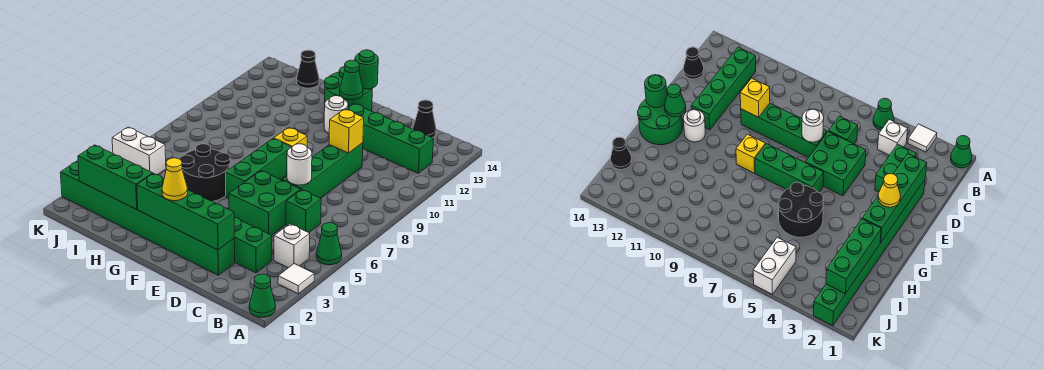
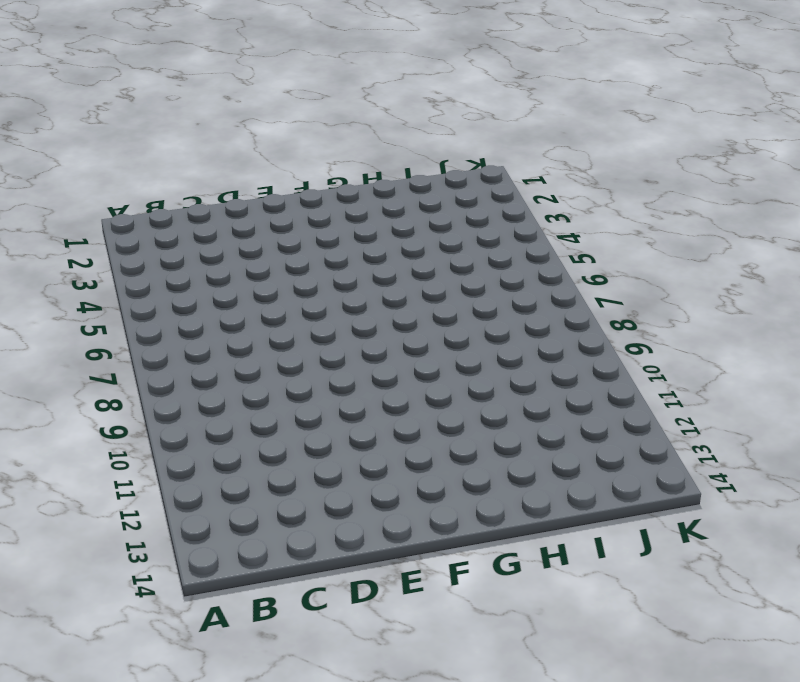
none -> green 1x1 cone [249,274,275,317]
none -> white 1x1 tile [278,264,314,294]
none -> green 1x1 cone [316,223,342,265]

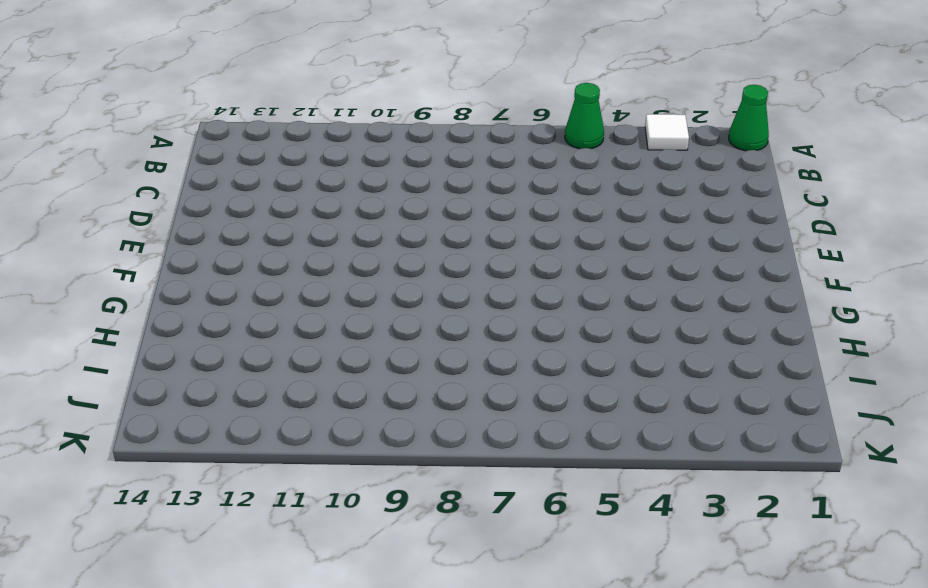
none -> white 1x1 brick [274,224,310,268]
none -> green 1x4 brick [346,104,434,173]
none -> green 1x2 brick [234,218,272,273]

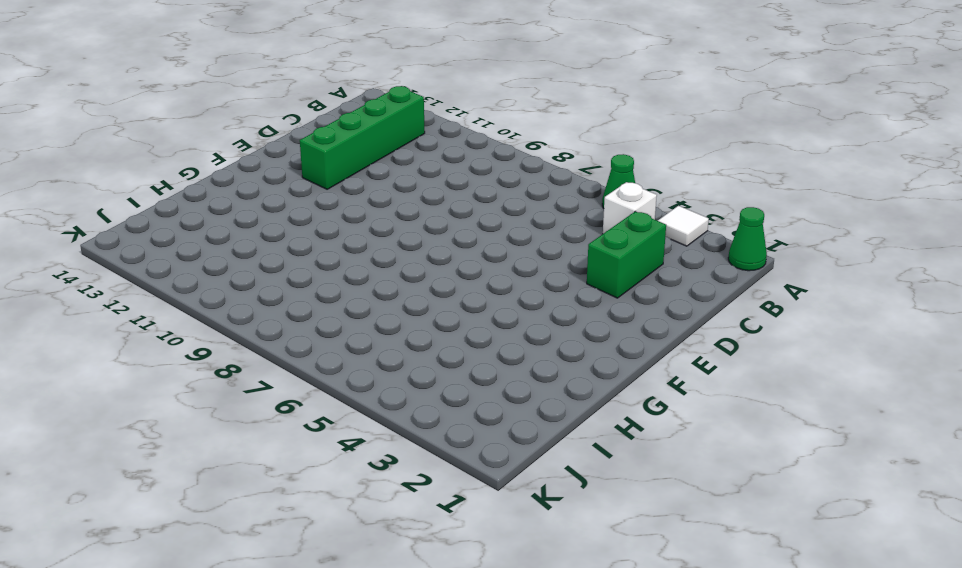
none -> green 1x1 brick [286,190,321,233]
none -> black 1x1 cone [413,100,436,138]
none -> green 1x8 brick [60,161,235,275]

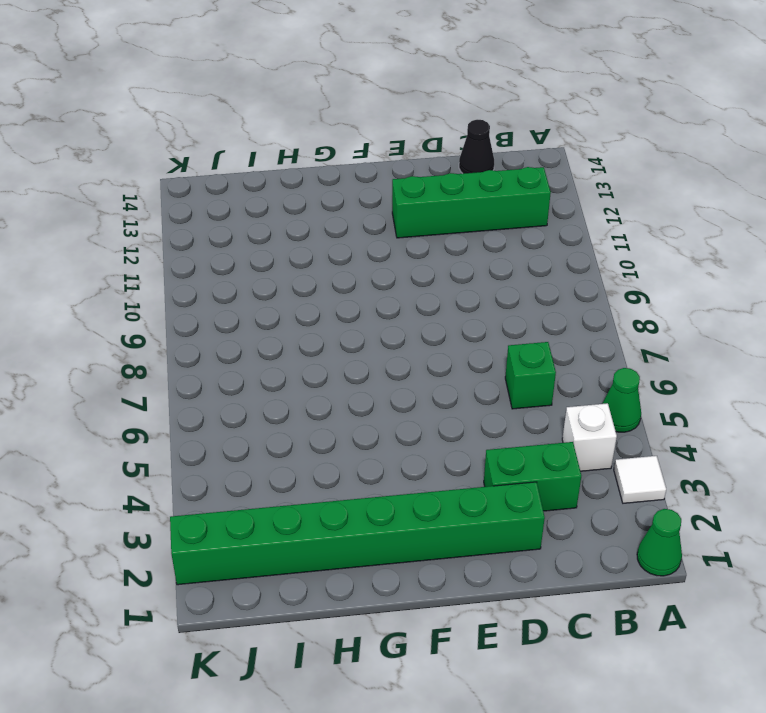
none -> green 2x2 brick [229,171,301,235]
none -> green 1x4 brick [282,143,363,198]
none -> green 1x3 brick [225,139,291,198]

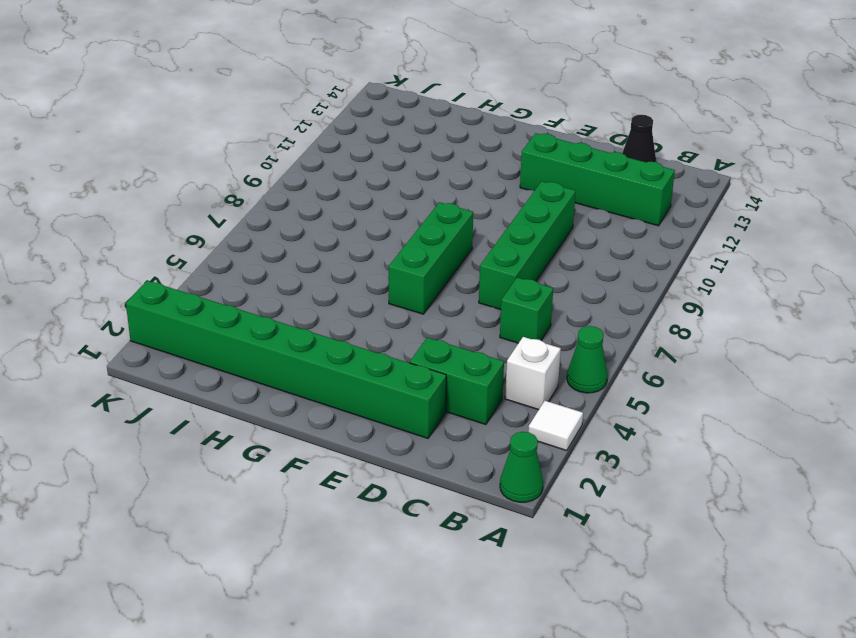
none -> green 2x2 brick [229,171,301,235]
none -> yellow 1x1 brick [274,127,307,147]
none -> white 1x1 round brick [324,96,348,133]

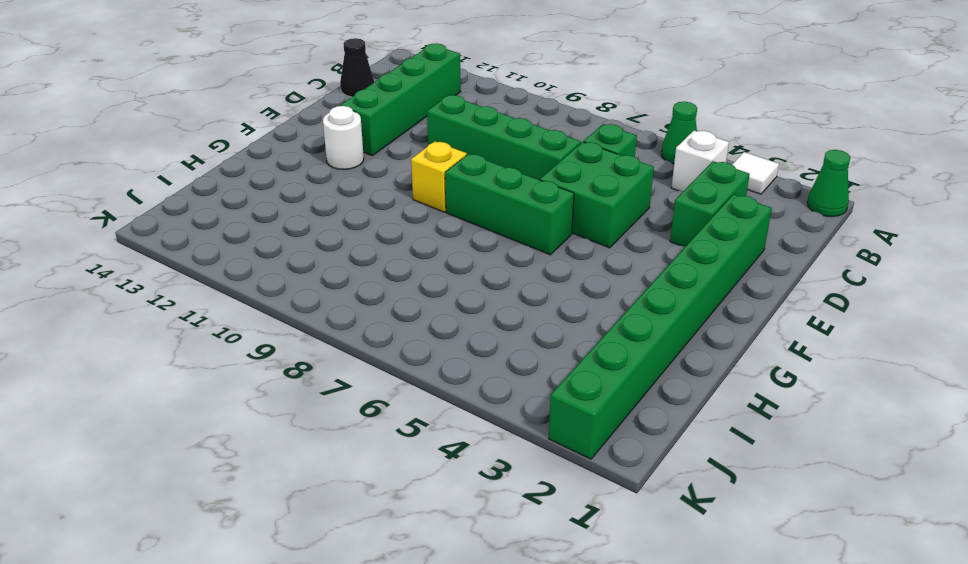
none -> green 2x2 round brick [325,67,373,111]
none -> black 2x2 round brick [179,144,230,202]
none -> black 1x1 cone [297,50,319,88]

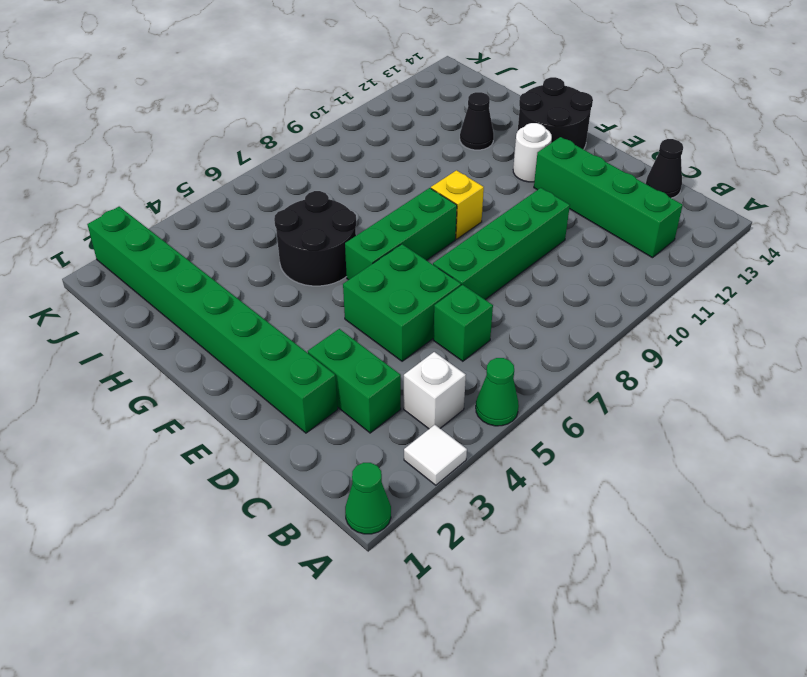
black 2x2 round brick [518,77,593,149] -> green 2x2 round brick [325,67,373,111]
black 1x1 cone [460,92,494,150] -> black 1x1 cone moved to [297,50,319,88]
none -> white 1x2 brick [112,127,166,175]
none -> green 1x4 brick [137,173,234,250]
none -> white 1x1 round brick [287,144,312,185]

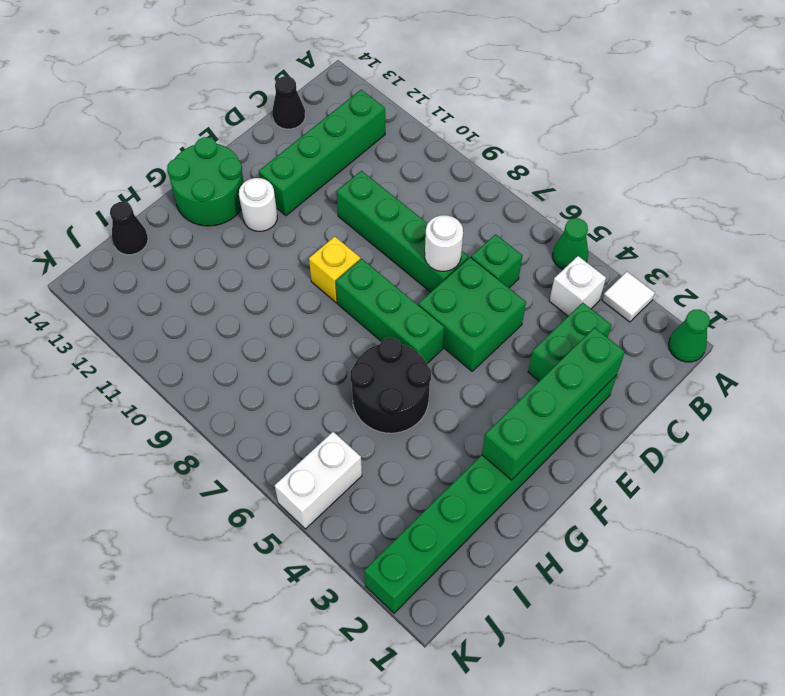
none -> yellow 1x1 brick [329,109,364,153]
none -> green 1x1 cone [340,60,363,100]
none -> green 1x1 round brick [355,50,378,89]

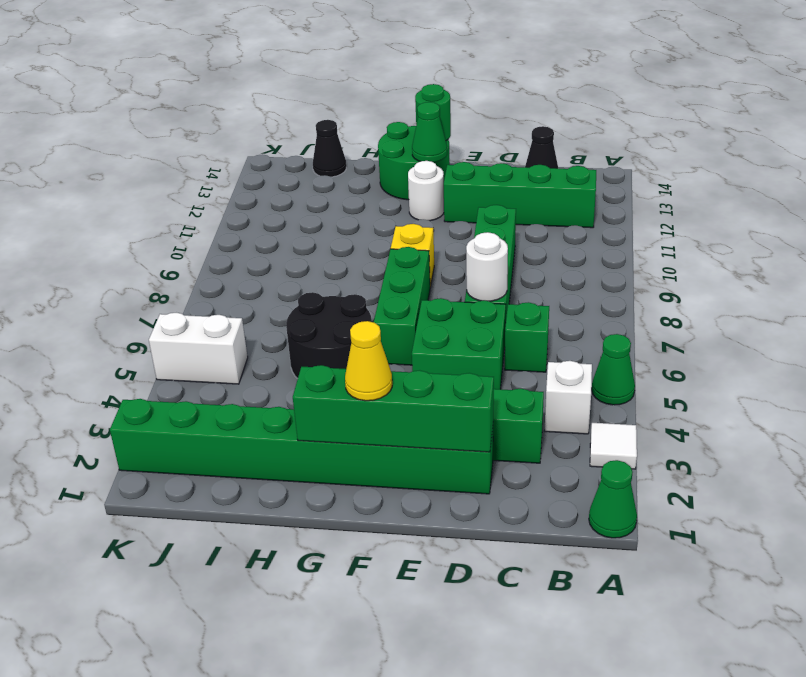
none -> yellow 1x1 brick [329,109,364,153]
none -> green 1x3 brick [78,145,153,210]

